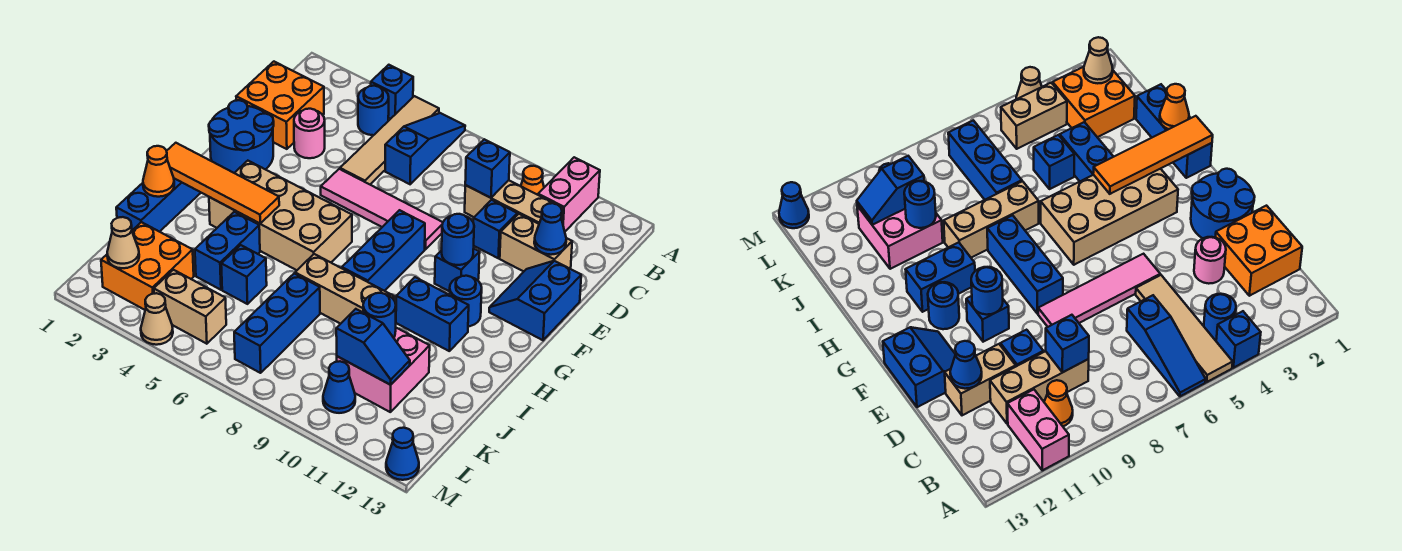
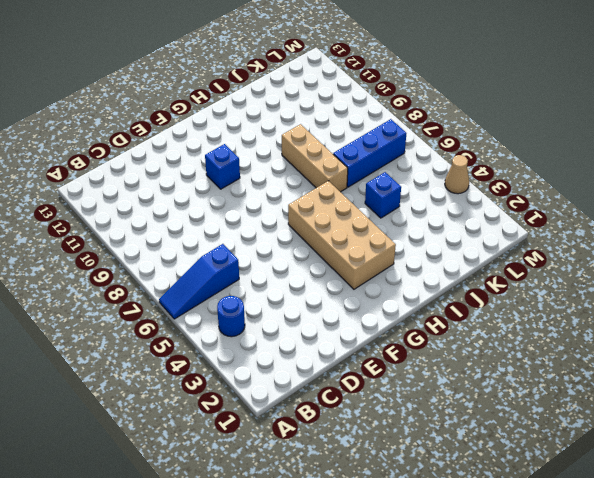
none -> blue 1x1 brick [371,65,413,119]
none -> tan 1x4 tile [340,96,439,184]
none -> pink 1x2 brick [538,157,600,231]
none -> orange 1x1 cone [521,166,544,195]

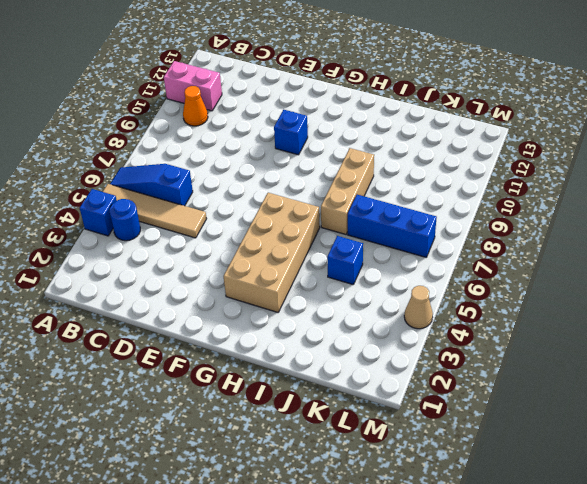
none -> orange 2x2 brick [236,62,324,149]
none -> tan 1x3 brick [465,180,563,224]
none -> pink 1x1 round brick [294,109,325,158]
none -> blue 1x1 brick [473,200,517,258]

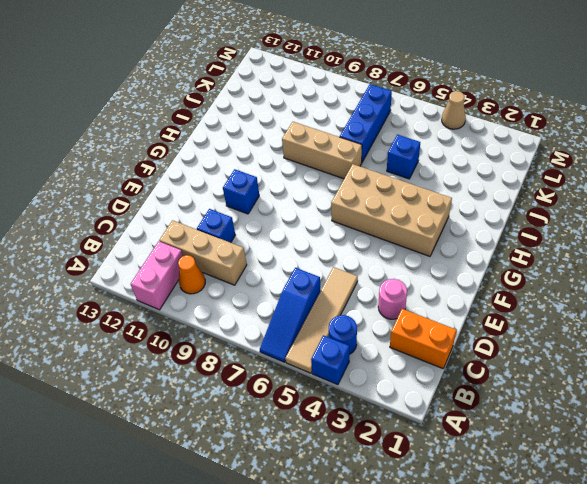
orange 1x2 brick [390,309,457,369] -> orange 2x2 brick [236,62,324,149]
none -> tan 1x2 brick [500,214,572,271]
none -> blue 2x2 round brick [209,100,274,173]
none -> pink 1x4 tile [321,169,443,250]
none -> blue 2x2 slope [489,261,581,340]

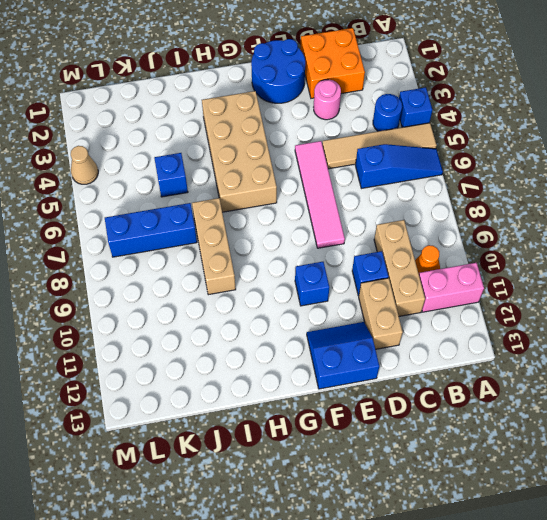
none -> blue 1x3 brick [342,210,425,291]
none -> blue 1x1 round brick [449,276,482,326]
none -> blue 1x3 brick [116,178,201,232]
none -> blue 1x2 brick [396,277,469,351]

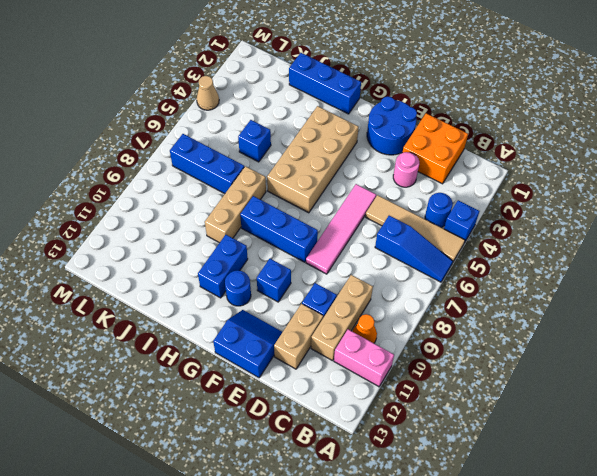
none -> blue 1x2 brick [195,212,260,290]
none -> pink 2x2 brick [337,328,430,412]
none -> orange 2x2 brick [101,222,194,310]
none -> tan 1x2 brick [154,270,226,344]

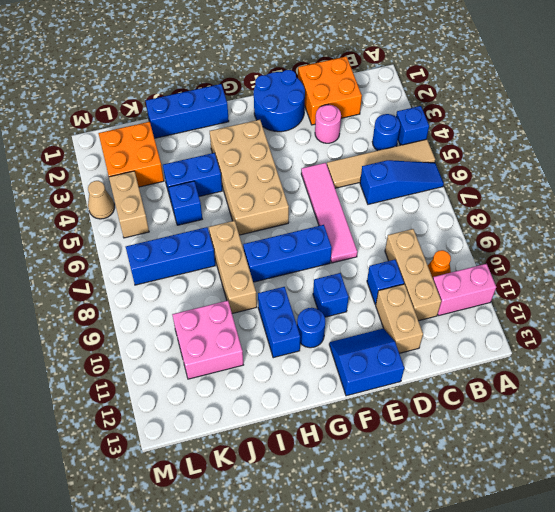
none -> blue 1x1 cone [323,361,355,413]
none -> blue 1x1 cone [386,428,419,480]
none -> blue 1x1 brick [465,139,510,198]
none -> blue 1x1 cone [534,203,566,255]

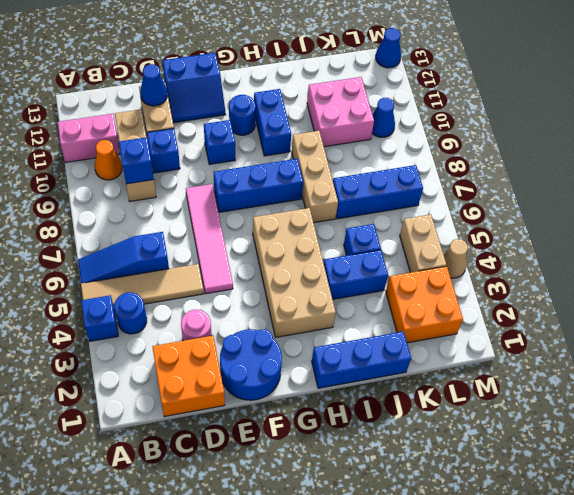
none -> blue 1x1 round brick [442,214,474,265]
none -> orange 1x4 tile [167,143,279,223]
none -> orange 1x1 cone [143,146,174,197]
none -> blue 1x1 round brick [363,293,396,338]

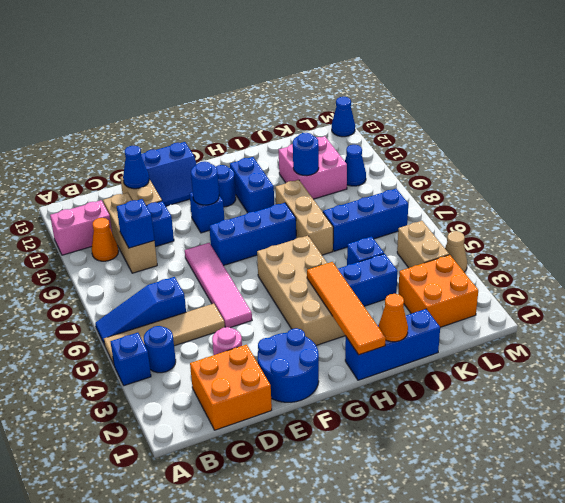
none -> blue 1x2 slope [336,309,410,385]
none -> tan 1x1 cone [107,217,139,268]

